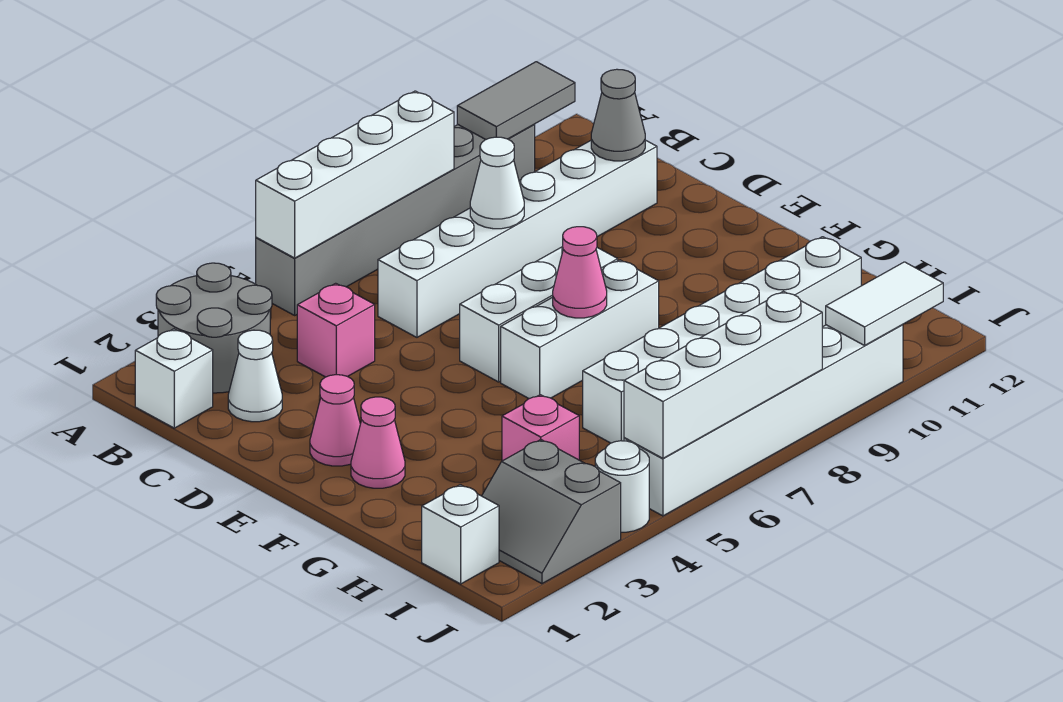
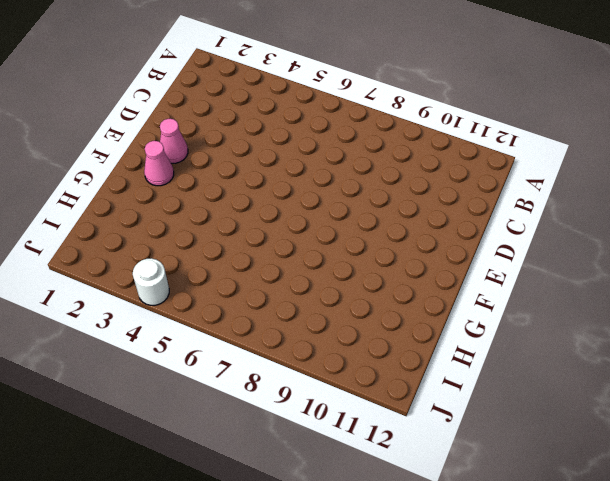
none -> grey 2x2 round brick [156,263,272,393]
none -> grey 1x6 brick [256,125,535,315]
none -> white 1x1 brick [135,329,213,428]

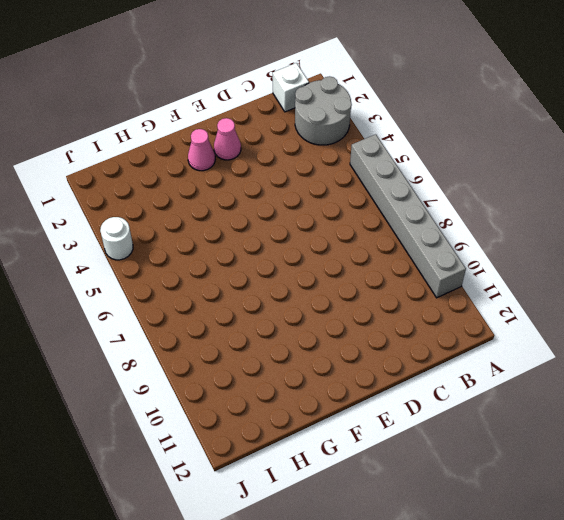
none -> white 1x1 cone [228,330,282,422]
none -> pink 1x1 brick [297,283,375,377]
none -> white 1x6 brick [378,140,657,337]

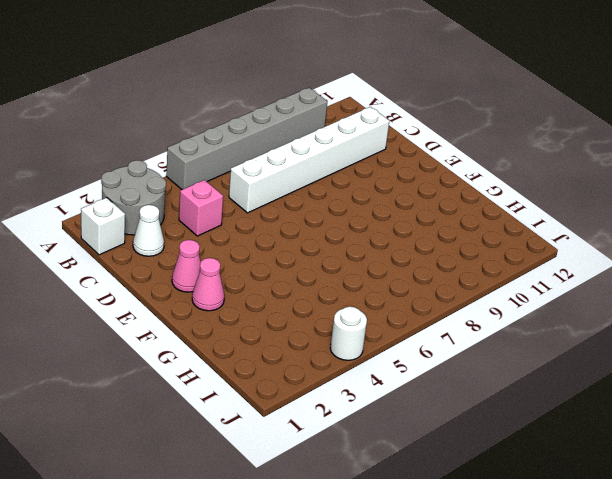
none -> white 1x3 brick [460,247,618,382]
none -> white 1x3 brick [501,260,659,399]
none -> pink 1x1 brick [502,395,579,461]

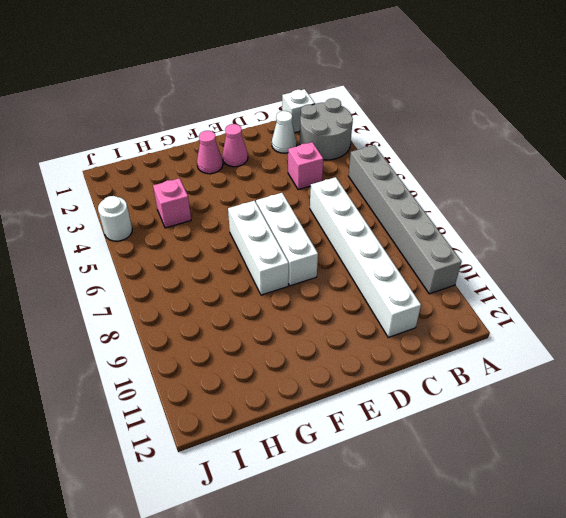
none -> white 1x6 brick [583,237,861,443]
none -> white 1x1 brick [422,485,499,584]
none -> grey 2x2 slope [482,440,621,584]

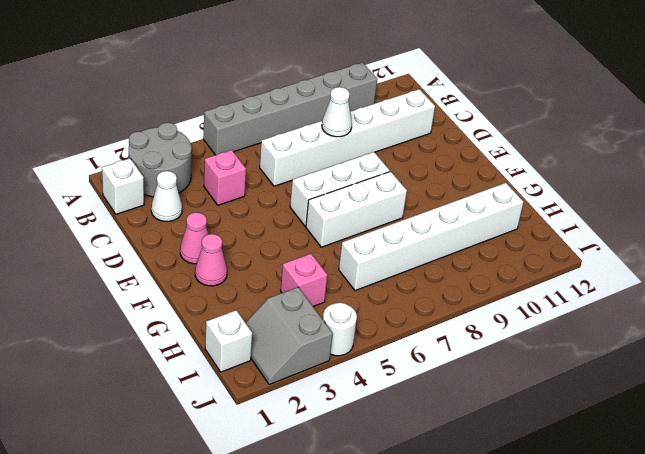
none -> white 1x6 brick [624,325,903,516]
none -> white 1x4 brick [256,91,454,258]
none -> grey 1x2 tile [457,62,575,140]

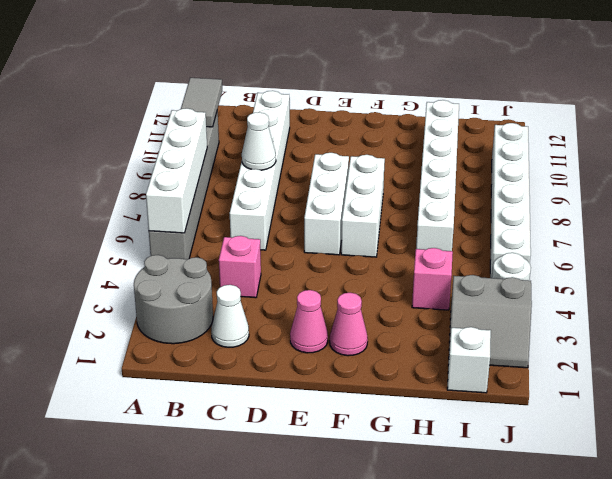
none -> white 1x1 brick [135,329,213,428]
none -> grey 1x1 cone [591,69,645,161]
none -> pink 1x1 cone [553,227,607,318]

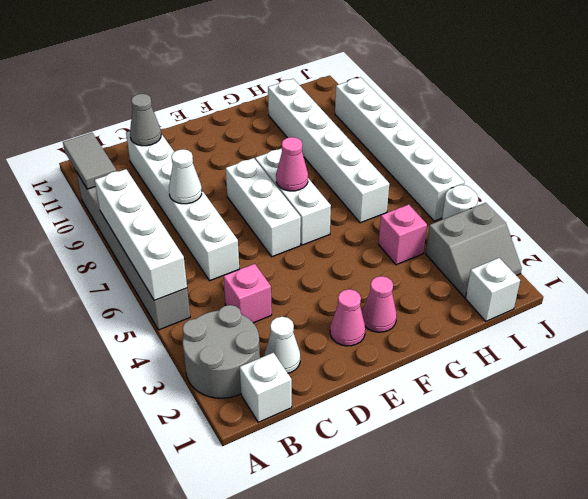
none -> white 1x4 brick [624,291,822,458]
none -> white 1x2 tile [826,262,943,345]

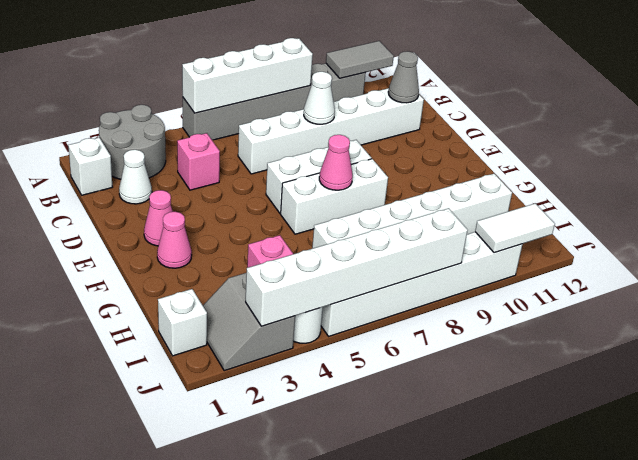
white 1x6 brick [246,208,468,326] -> white 1x4 brick [624,291,822,458]

